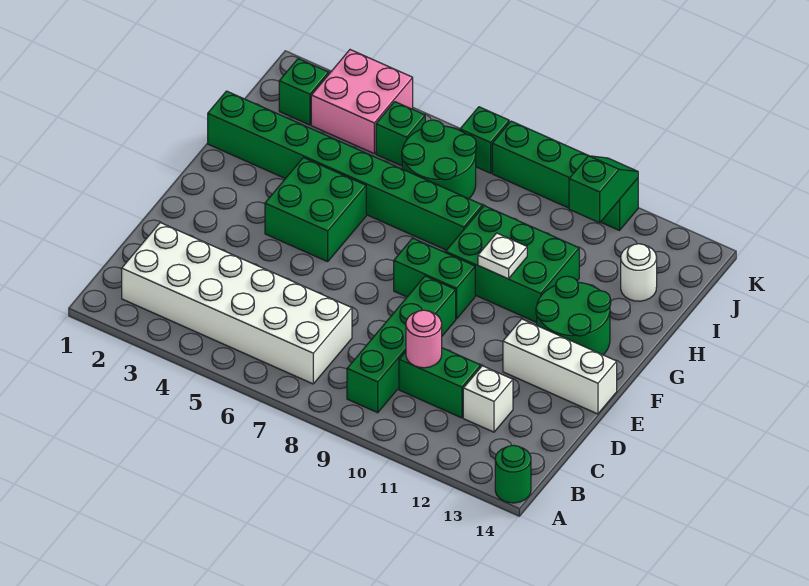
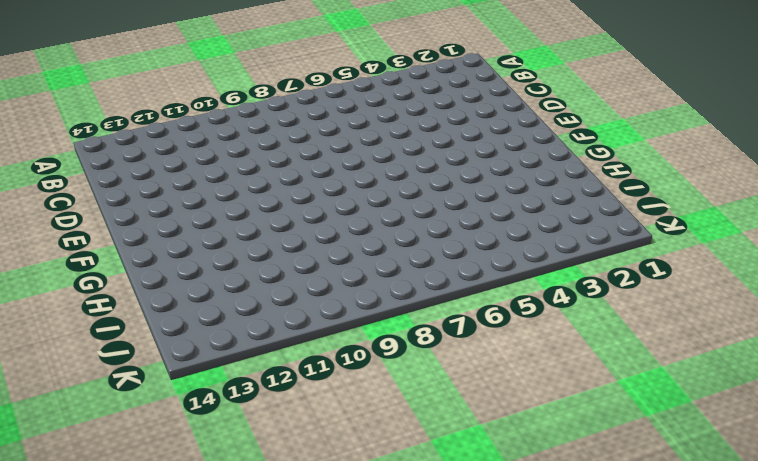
none -> green 1x1 round brick [495,445,531,503]
none -> white 2x6 brick [122,223,352,384]
none -> green 1x4 brick [347,276,456,413]

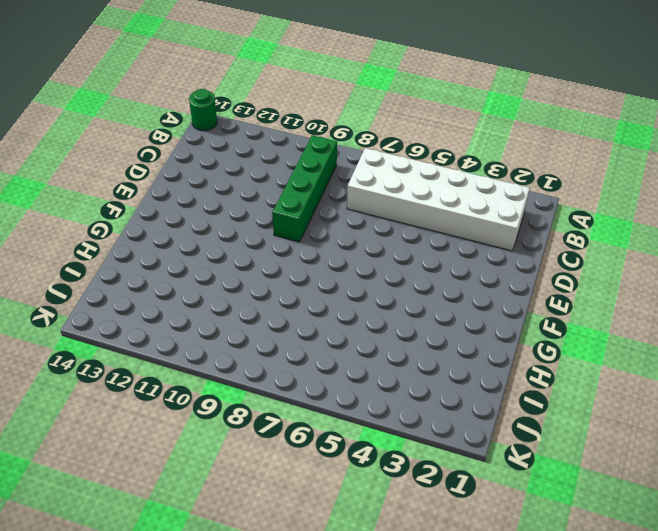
none -> green 1x2 brick [399,348,481,418]
none -> white 1x1 brick [463,366,513,432]
none -> white 1x3 brick [503,319,617,414]

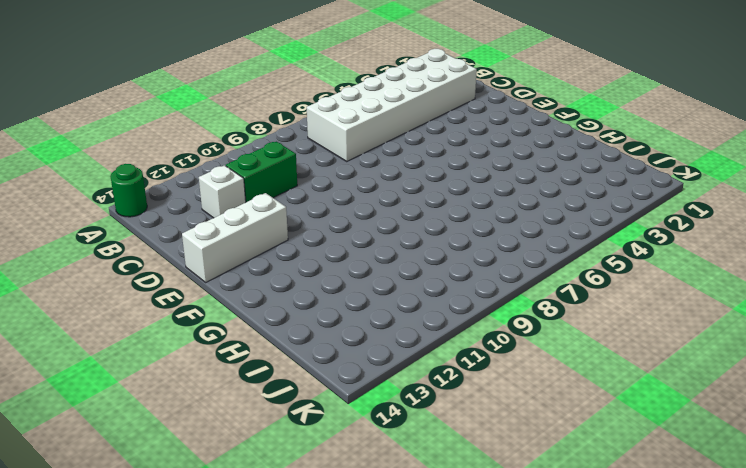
none -> green 1x4 brick [347,276,456,413]
none -> green 2x2 brick [265,158,366,262]
none -> green 1x2 brick [394,238,475,319]

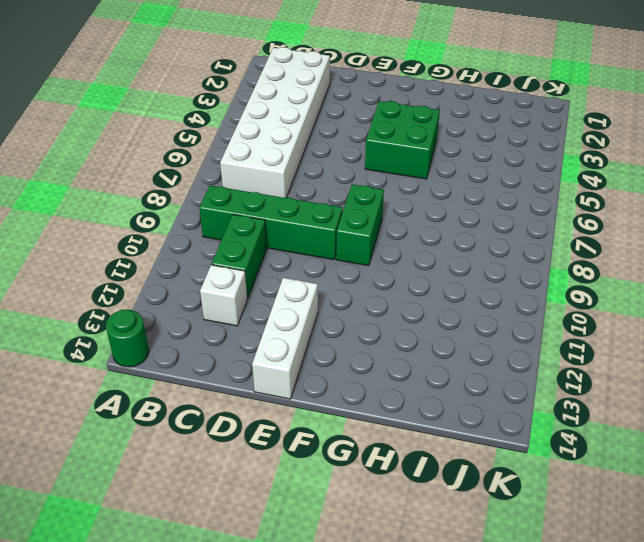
none -> green 2x2 round brick [536,276,611,355]
none -> green 2x3 brick [446,206,579,323]
none -> green 1x8 brick [208,91,483,250]

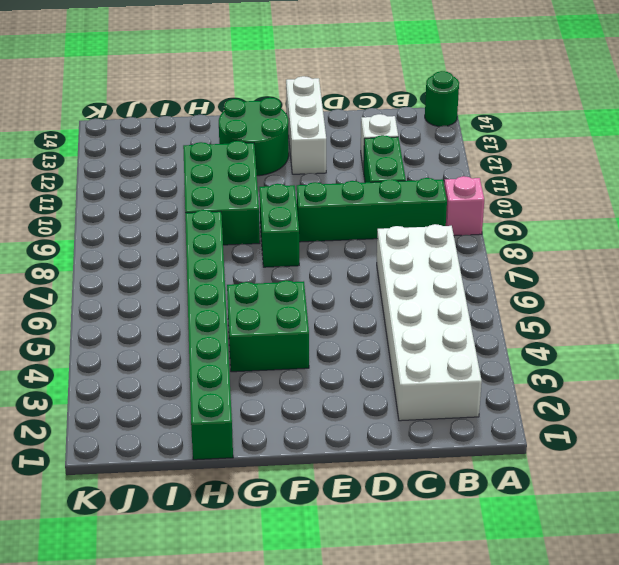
pink 1x1 brick [444,176,484,236] -> none
none -> green 2x2 round brick [402,120,476,199]
none -> white 1x1 round brick [621,244,657,301]
none -> green 1x1 brick [279,59,329,125]

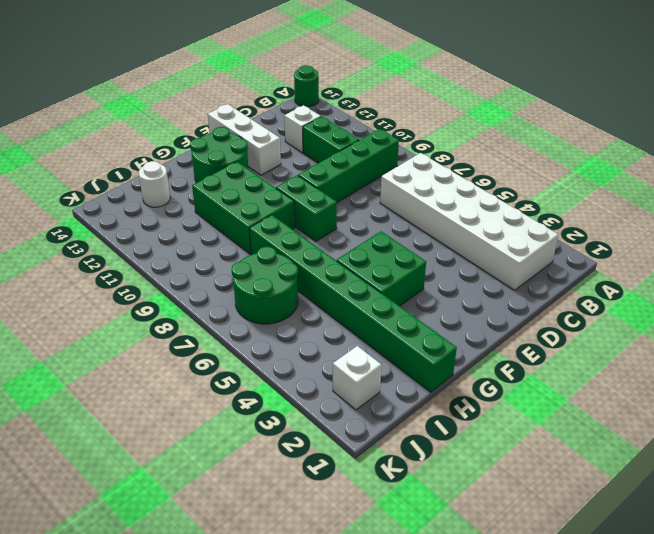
white 1x1 brick [333,346,381,410] -> green 1x1 brick [279,59,329,125]
none -> pink 2x2 brick [311,50,413,153]
none -> green 1x1 brick [376,102,425,166]
none -> green 1x1 brick [460,107,509,173]

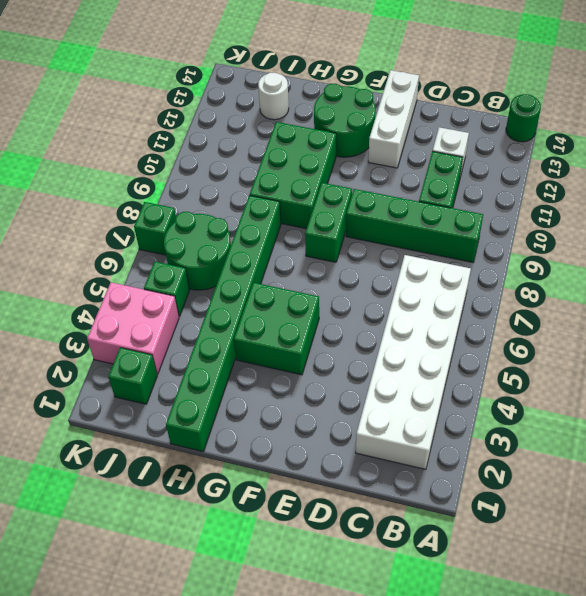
none -> green 1x4 brick [492,121,638,231]
none -> pink 1x1 round brick [406,310,442,368]
none -> white 1x1 plate [478,233,527,279]

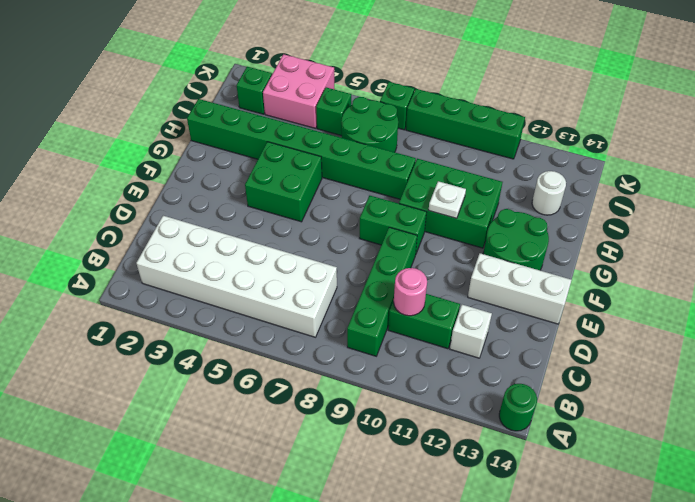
none -> green 1x2 slope [569,156,638,223]

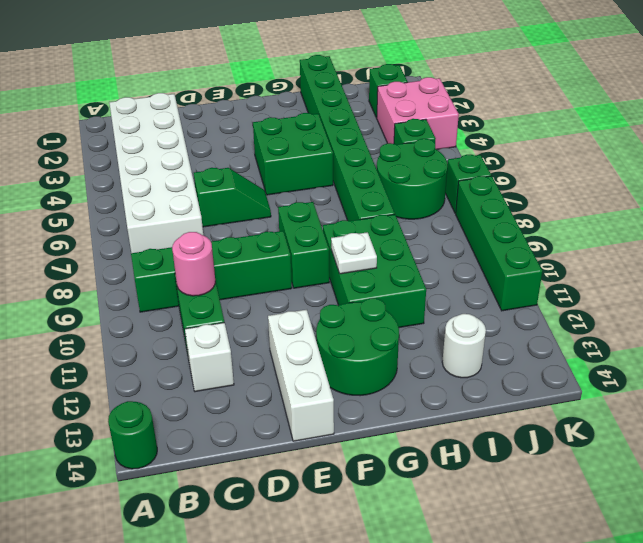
green 1x2 slope [194,168,271,227] -> green 1x2 slope moved to [569,156,638,223]

